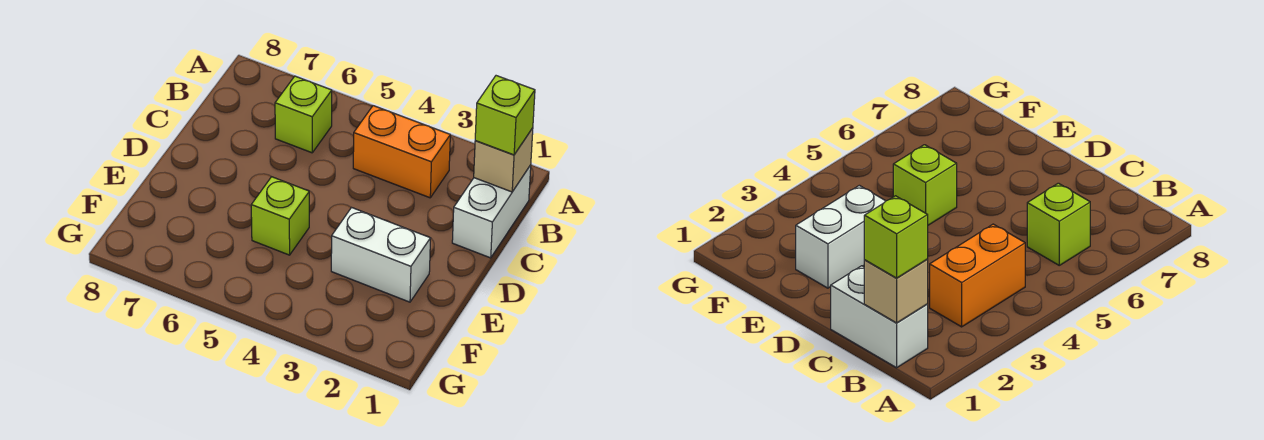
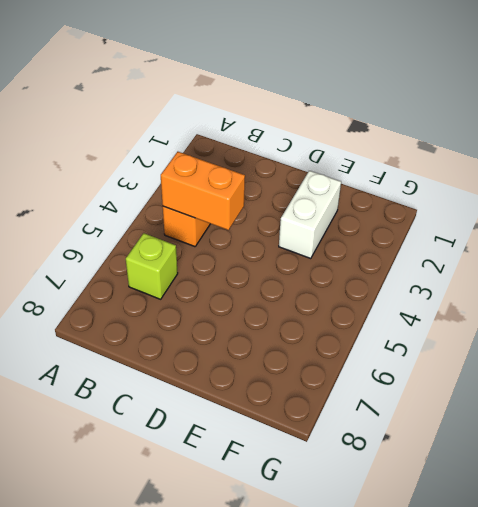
orange 1x2 brick [161,152,245,230] -> none
none -> white 1x2 brick [452,165,531,258]
none -> lime 1x1 brick [251,177,309,255]

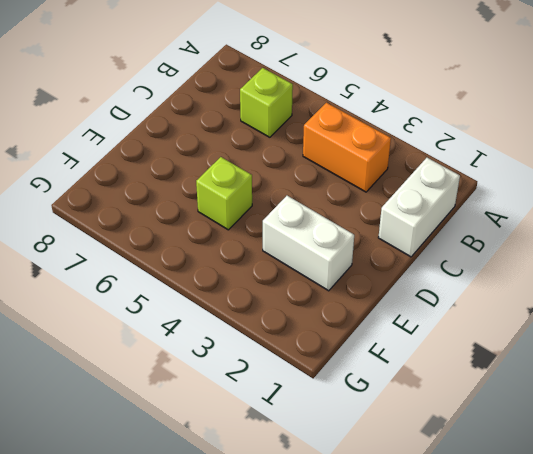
none -> tan 1x1 brick [474,128,533,192]
none -> lime 1x1 brick [475,76,535,155]

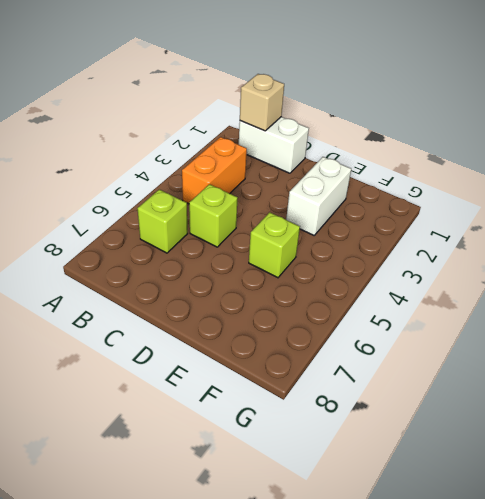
lime 1x1 brick [189,184,237,247] -> lime 1x1 brick moved to [475,76,535,155]

